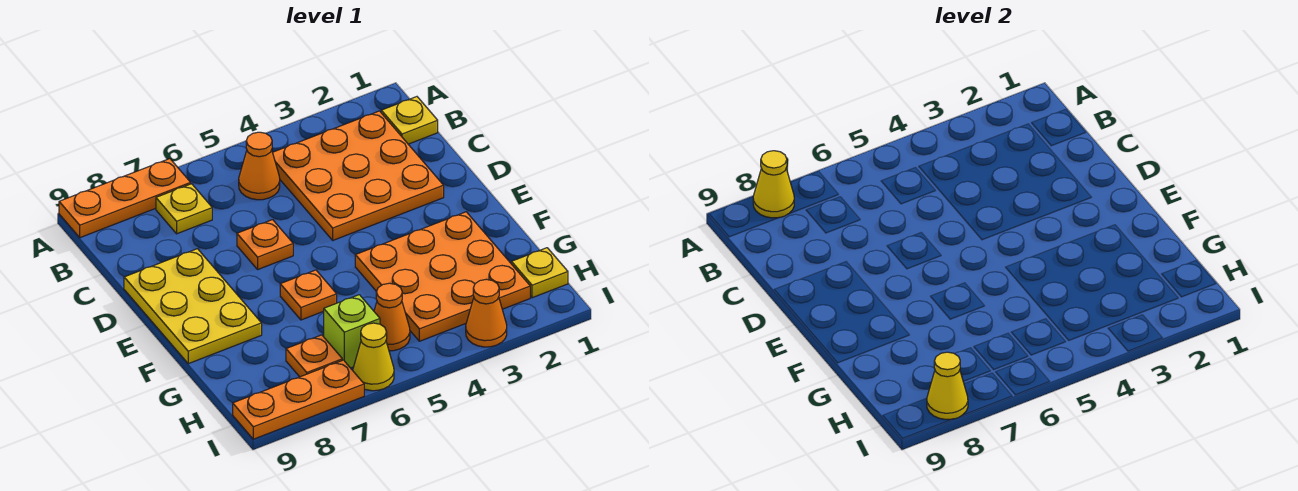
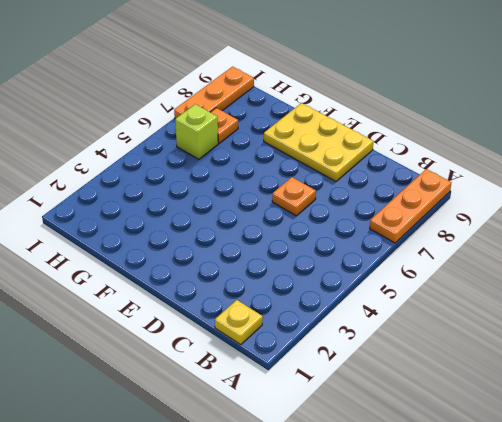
none -> orange 3x3 plate [273,111,444,240]
none -> orange 1x1 cone [239,132,280,200]
none -> yellow 1x1 plate [156,184,212,234]

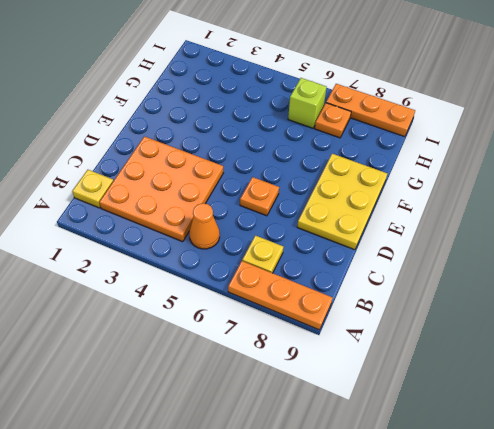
none -> orange 3x3 plate [355,212,530,341]
none -> orange 1x1 plate [280,270,337,320]
none -> yellow 1x1 plate [511,248,568,298]

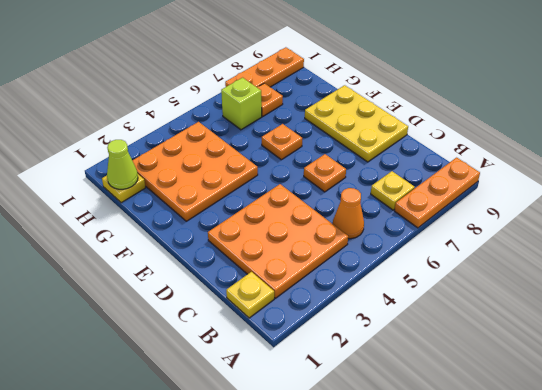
lime 1x1 cone [107,140,138,189] -> none
none -> orange 1x1 cone [374,283,410,351]
none -> orange 1x1 cone [466,279,507,347]
none -> yellow 1x1 cone [353,323,394,391]

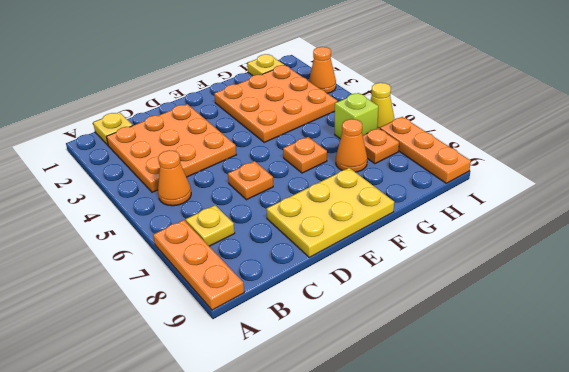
orange 1x1 cone [336,119,367,172] -> orange 1x1 cone moved to [374,283,410,351]
none -> yellow 1x1 cone [753,151,794,218]
none -> yellow 1x1 cone [927,352,968,419]

